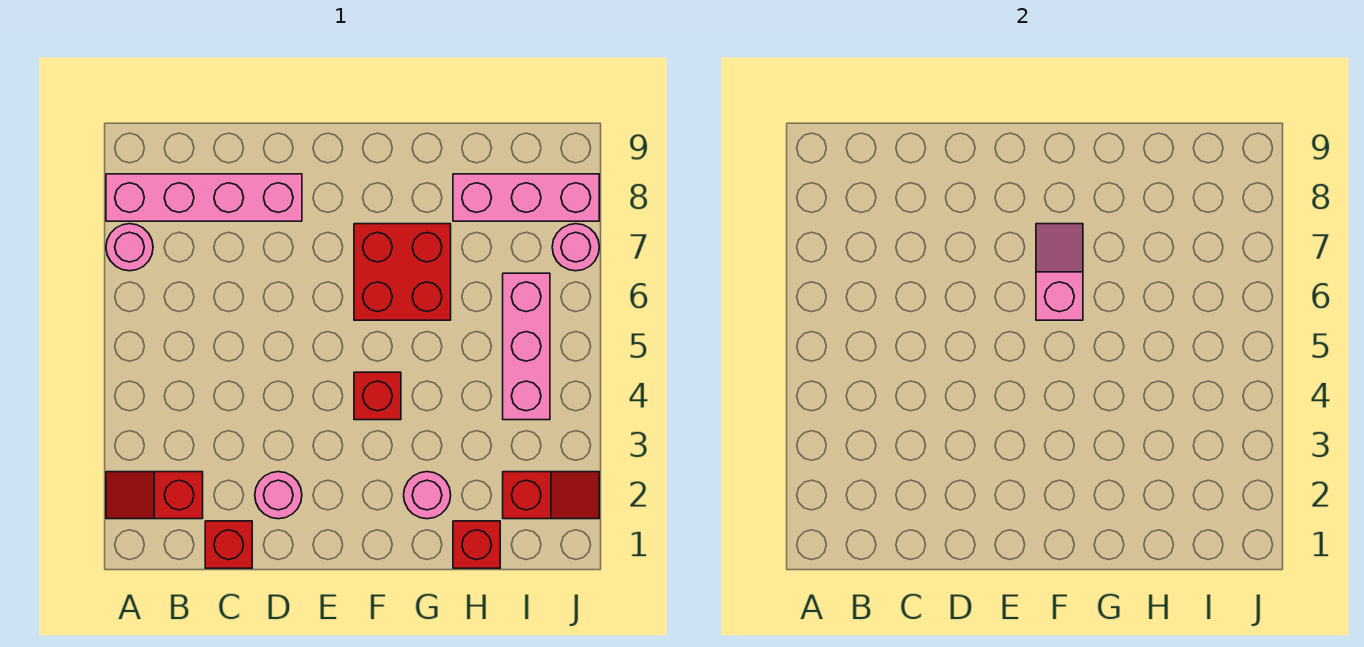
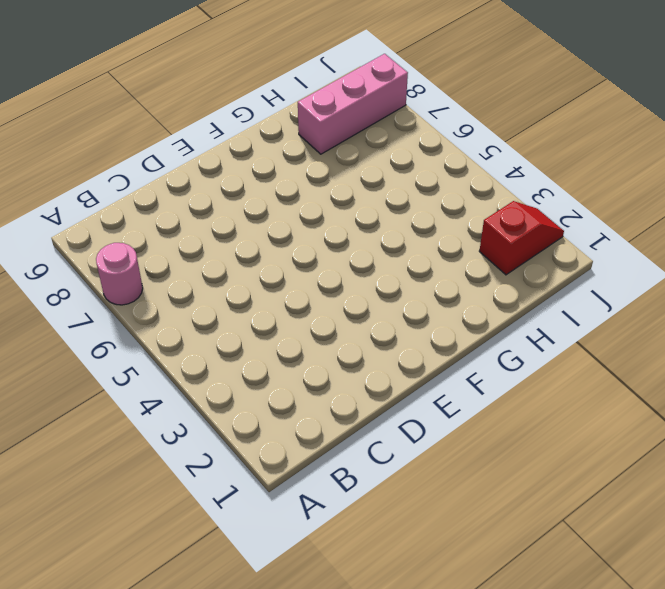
none -> red 1x2 slope [106,472,203,519]
none -> pink 1x4 brick [106,174,302,221]
none -> red 1x1 brick [205,521,252,568]

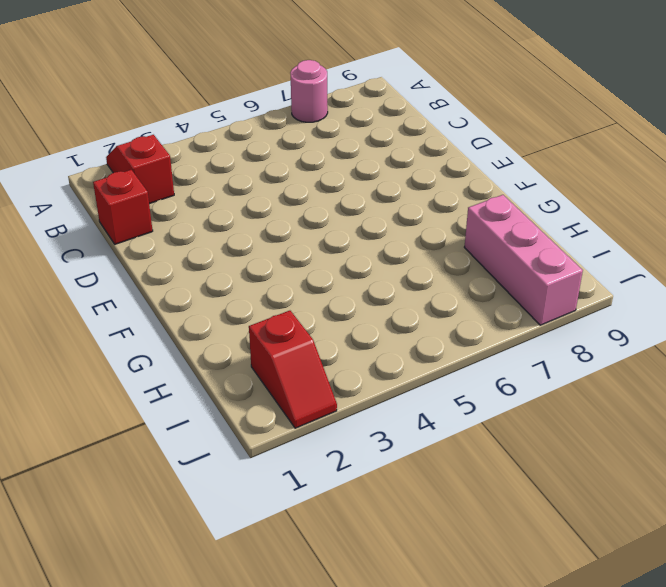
none -> pink 1x4 brick [106,174,302,221]
none -> pink 1x1 round brick [255,472,302,519]
none -> red 1x1 brick [354,372,401,420]

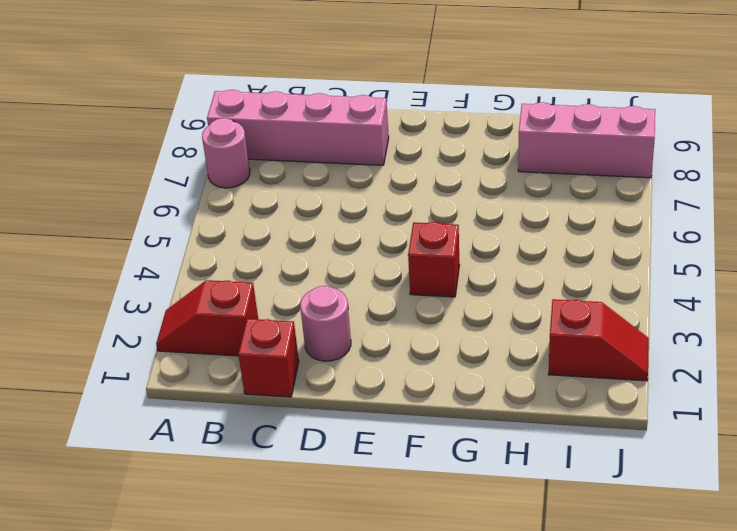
none -> red 2x2 brick [354,224,451,320]
none -> pink 1x1 round brick [404,472,451,519]
none -> red 1x1 brick [453,521,500,568]

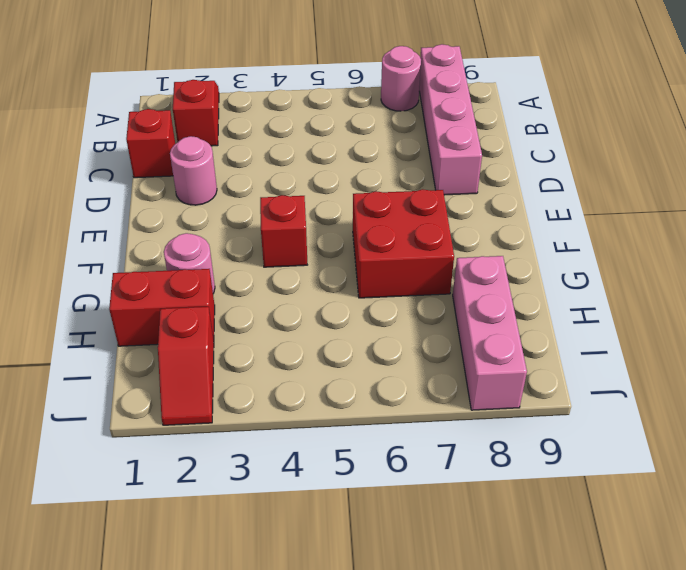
red 1x2 brick [109,269,215,346] -> red 1x1 brick [453,521,500,568]
none -> pink 1x3 brick [503,273,550,420]
none -> pink 1x1 round brick [552,224,599,271]
none -> pink 1x2 slope [1036,224,1083,320]

